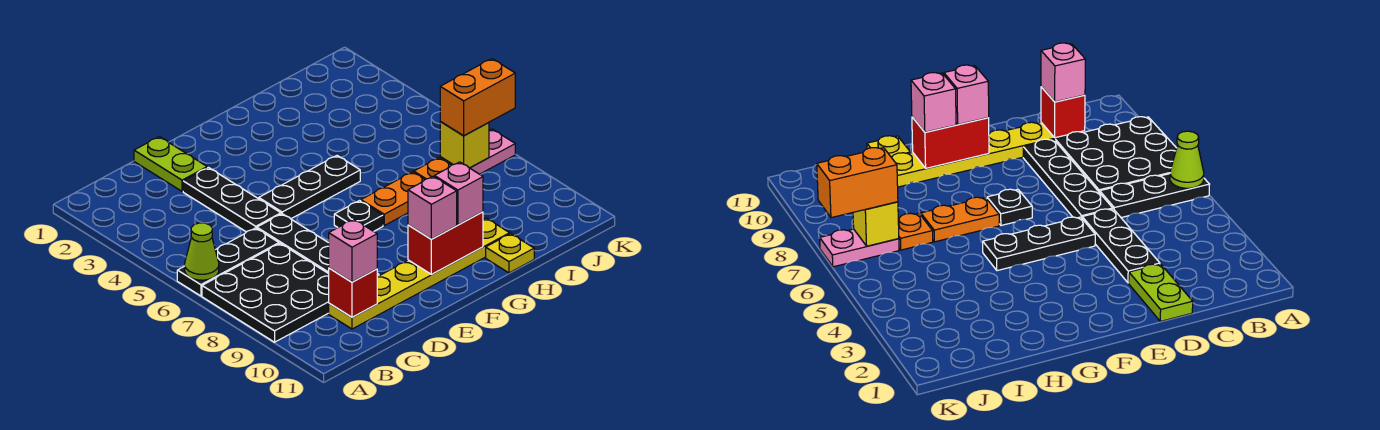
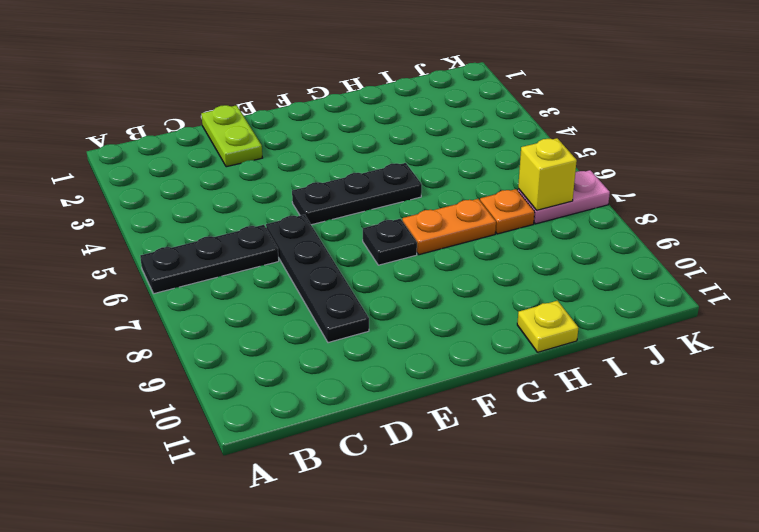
none -> black 3x3 plate [202,243,329,342]
none -> yellow 1x6 plate [329,218,510,329]
none -> black 1x3 plate [183,167,281,232]

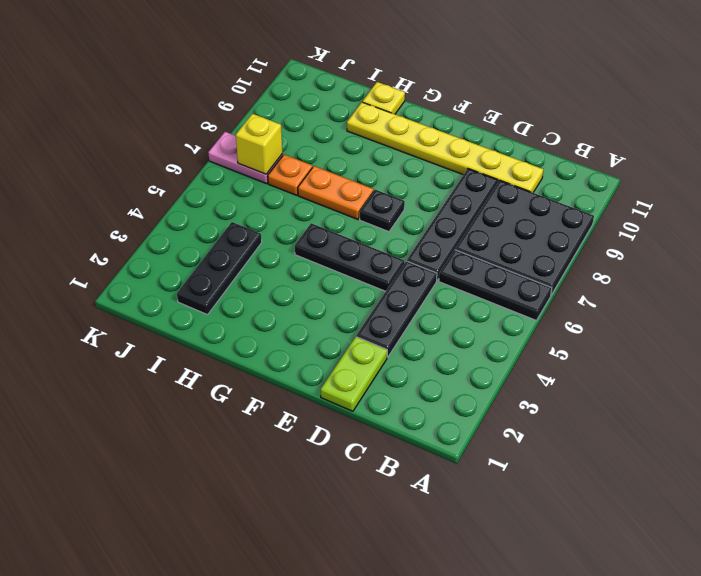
black 1x3 plate [177,222,262,315] -> none
none -> lime 1x1 cone [185,223,219,280]
none -> red 1x1 brick [329,268,377,317]
none -> red 1x2 brick [408,212,483,274]

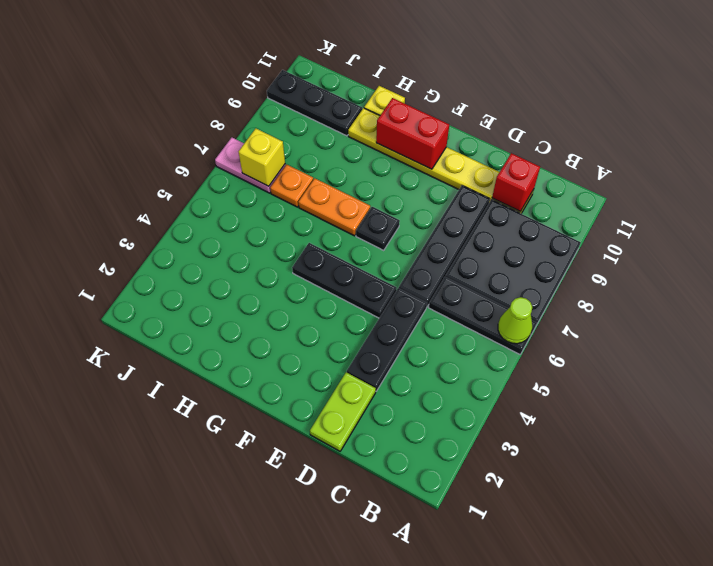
black 1x3 plate [267,70,362,136] -> none
none -> pink 1x1 brick [329,219,377,282]
none -> pink 1x1 brick [408,176,457,239]
none -> pink 1x1 brick [435,162,483,225]

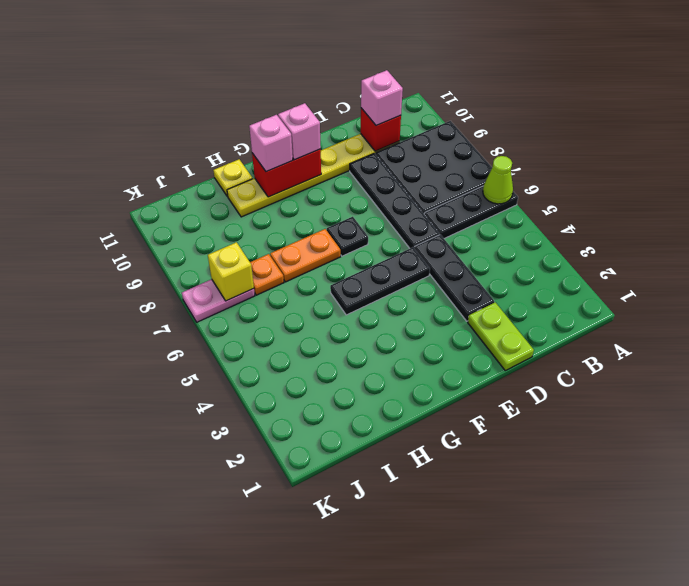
none -> orange 1x2 brick [440,59,515,136]

